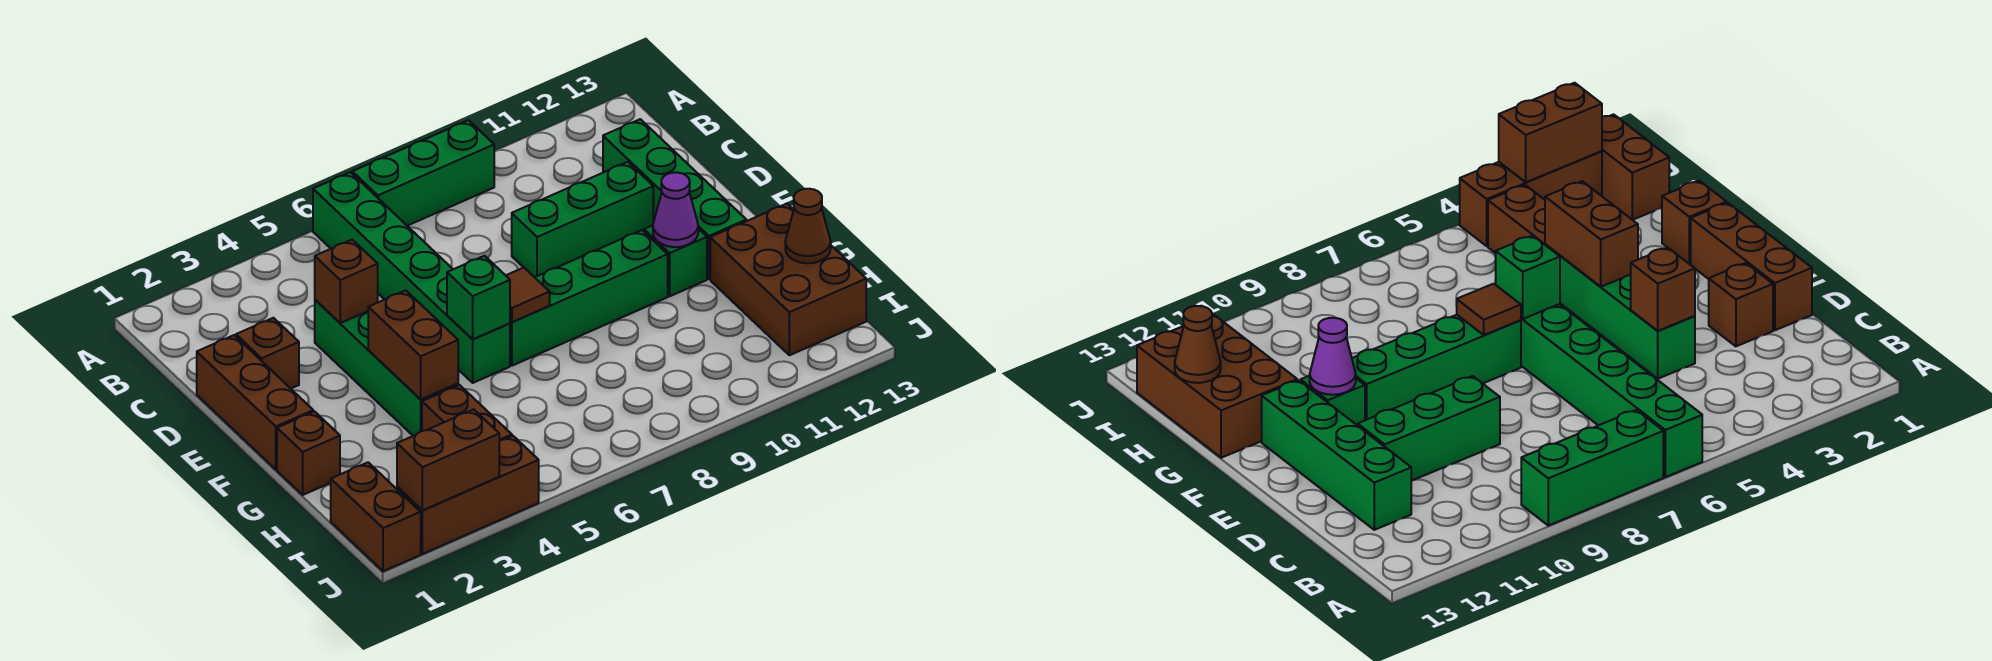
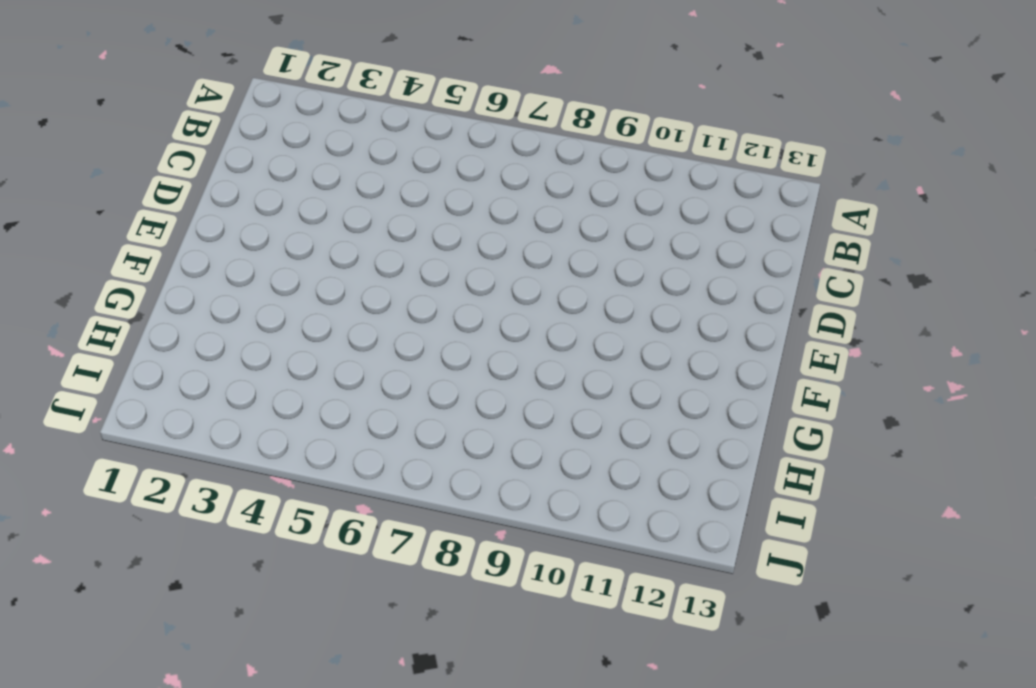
none -> green 1x6 brick [313,172,510,383]
none -> green 1x3 brick [352,120,494,226]
none -> green 1x4 brick [603,119,746,279]

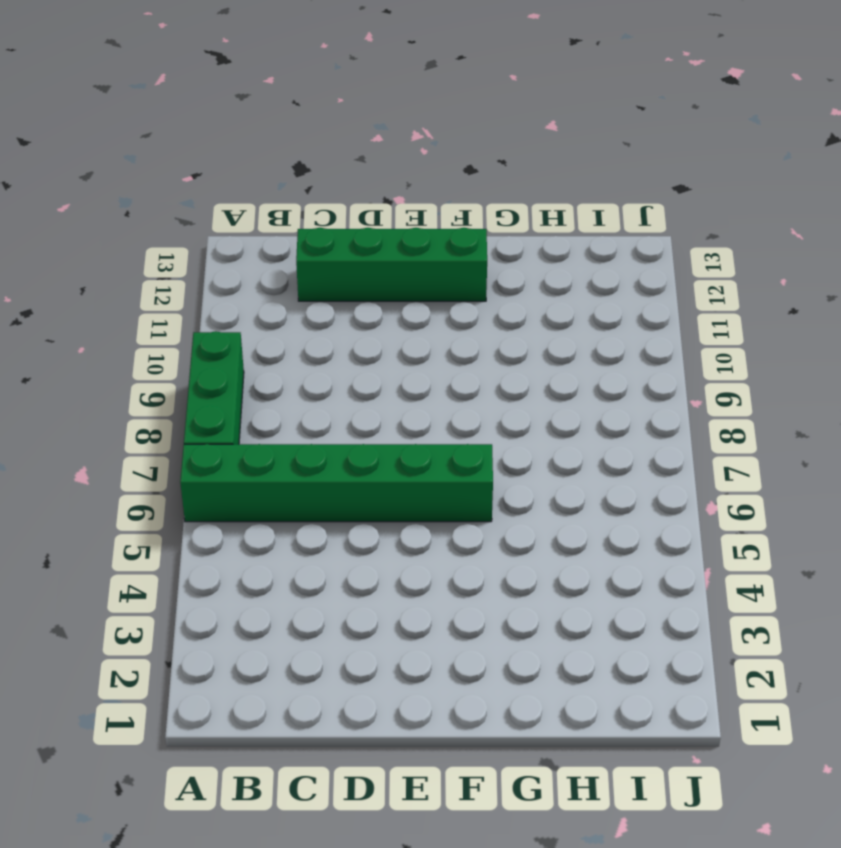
none -> brown 1x3 brick [197,335,313,469]
none -> brown 1x1 brick [236,318,299,388]
none -> green 1x4 brick [315,300,458,436]

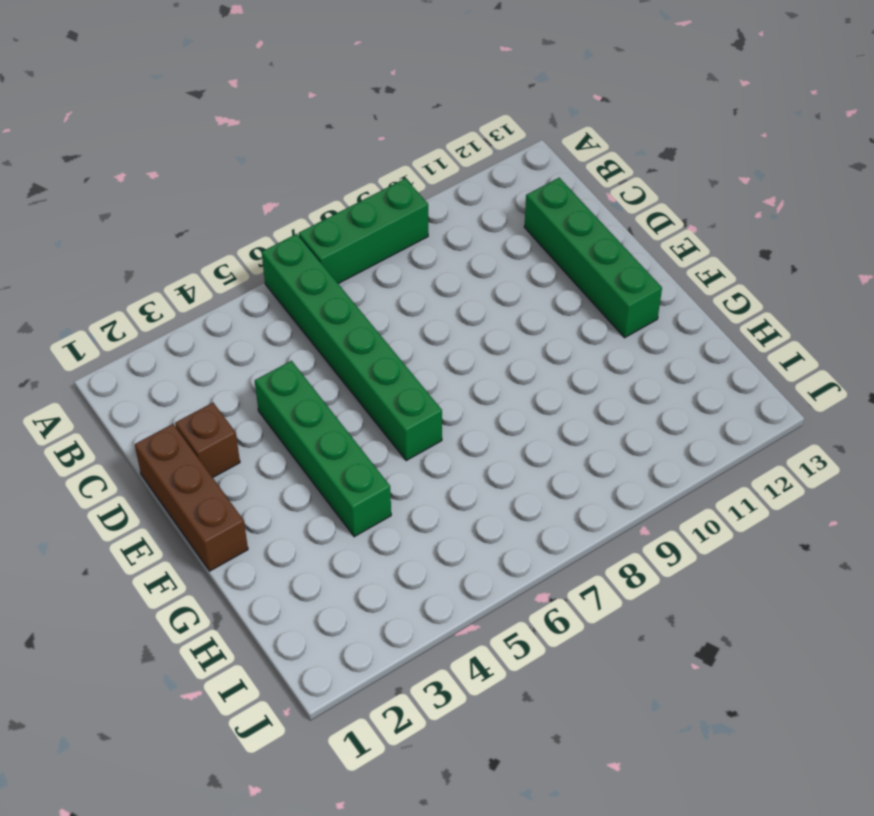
none -> green 1x3 brick [512,162,653,277]
none -> green 1x4 brick [510,230,668,366]
none -> green 1x1 brick [644,225,707,296]

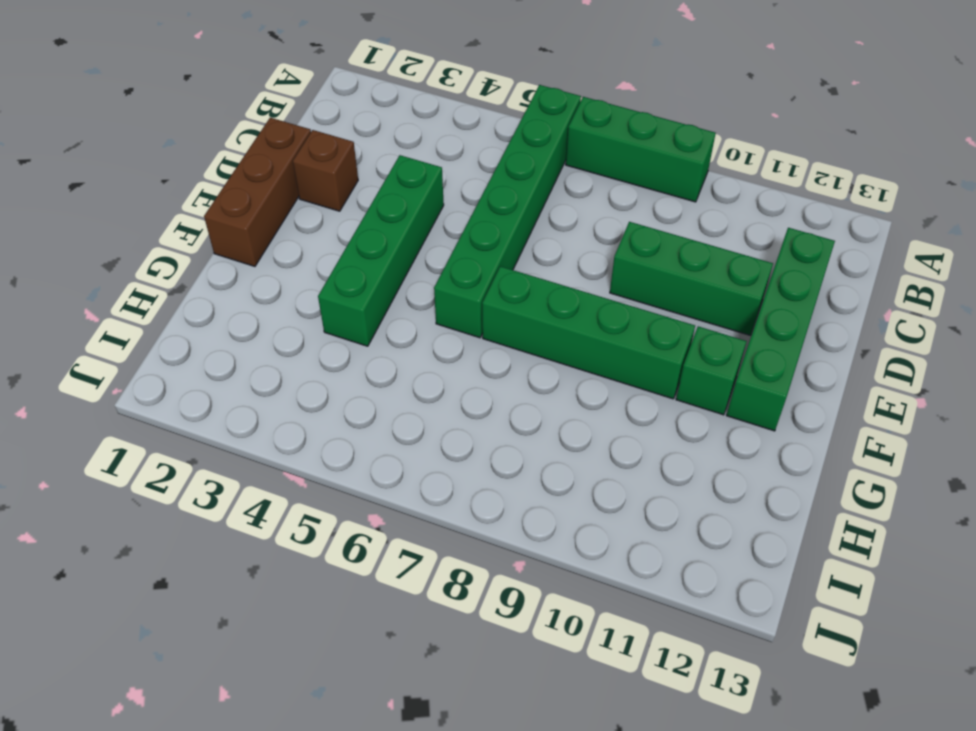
none -> brown 1x1 brick [277,411,340,495]
none -> brown 2x3 brick [710,204,866,355]
none -> brown 1x2 brick [422,385,512,441]

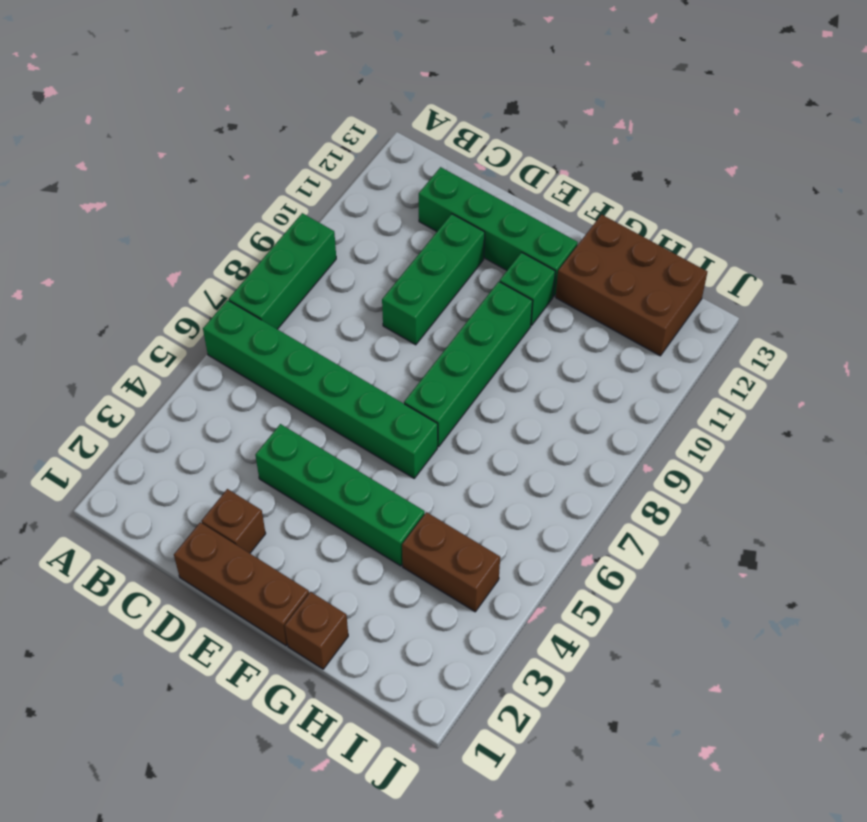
none -> brown 1x2 brick [331,462,421,571]
none -> brown 1x3 brick [397,436,539,554]
none -> brown 1x1 brick [315,240,378,323]

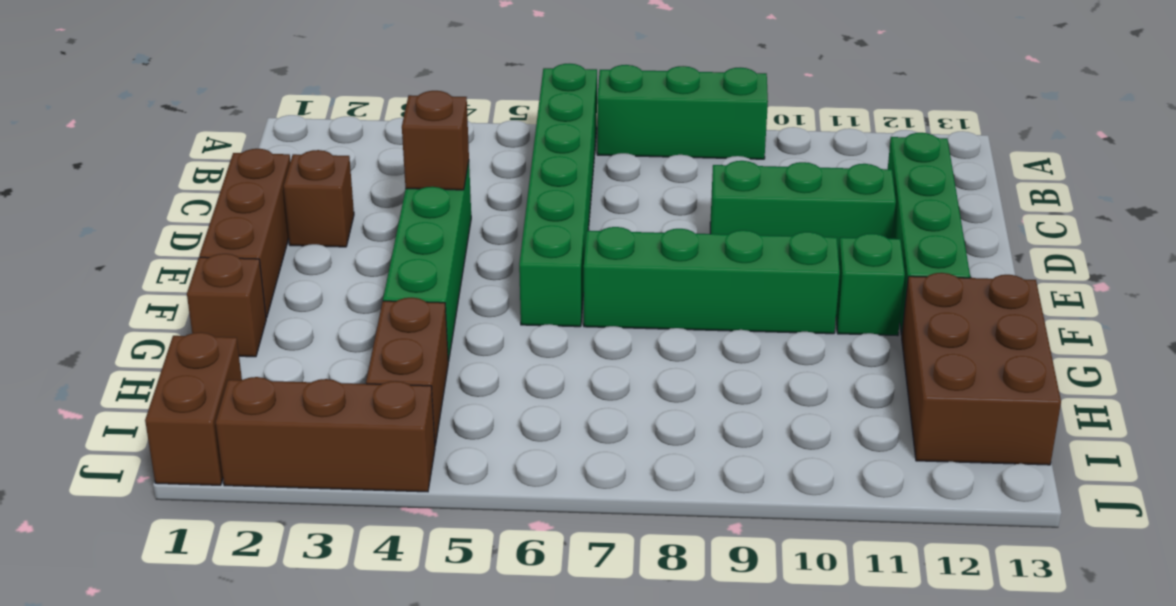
none -> brown 1x2 brick [368,290,458,399]
none -> green 1x1 brick [447,256,510,339]
none -> brown 1x1 tile [506,267,550,322]

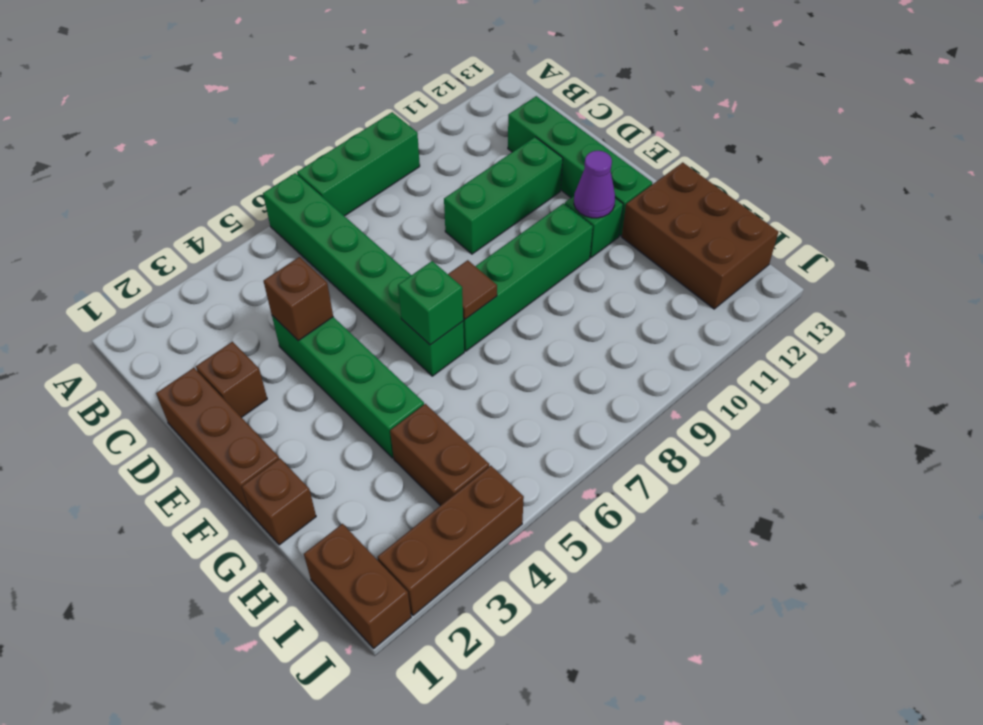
none -> brown 1x2 brick [368,290,458,399]
none -> brown 1x1 cone [785,189,831,263]
none -> brown 1x2 brick [397,409,499,511]

